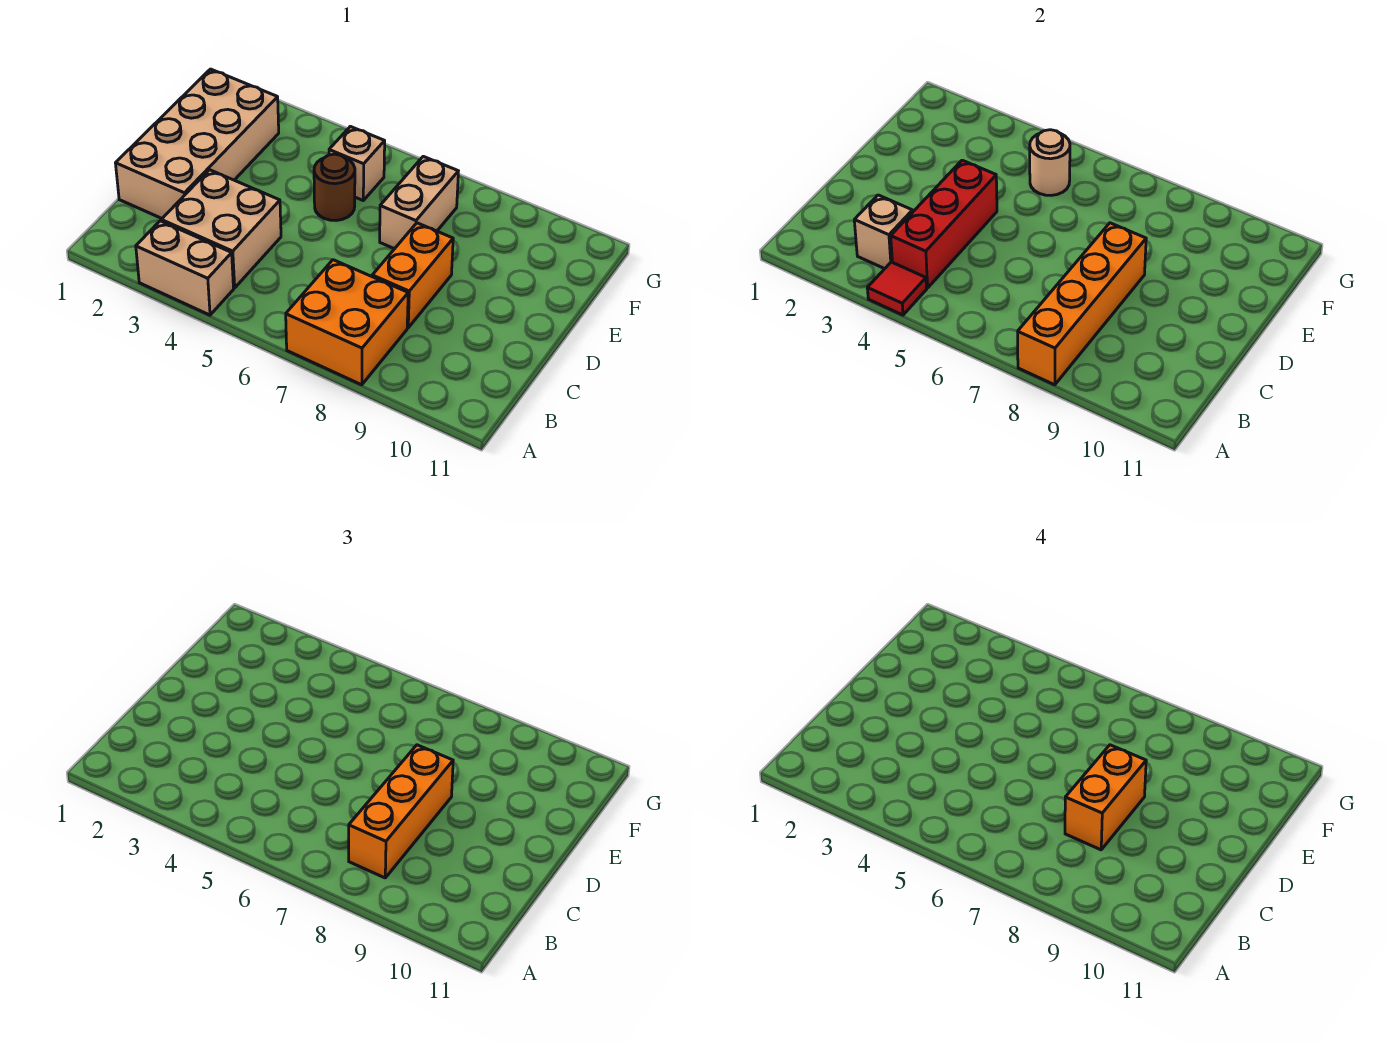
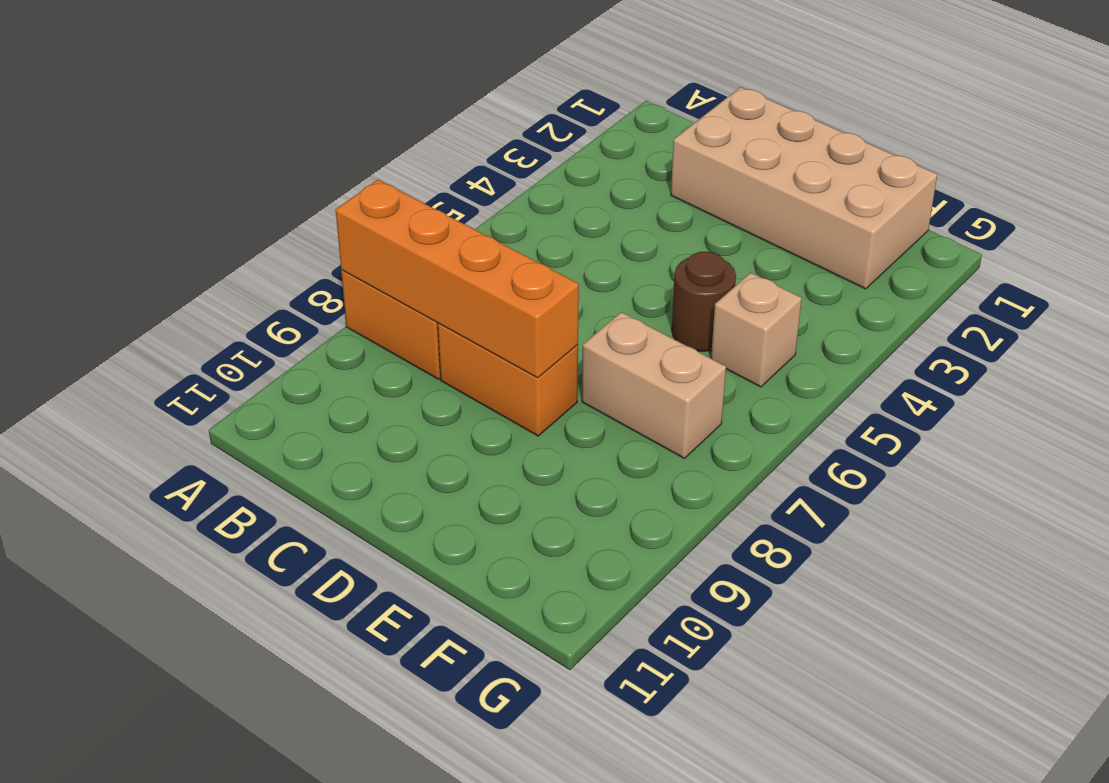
none -> tan 1x2 brick [136,221,234,315]
none -> tan 2x2 brick [161,170,281,288]
none -> red 1x1 tile [867,262,927,315]

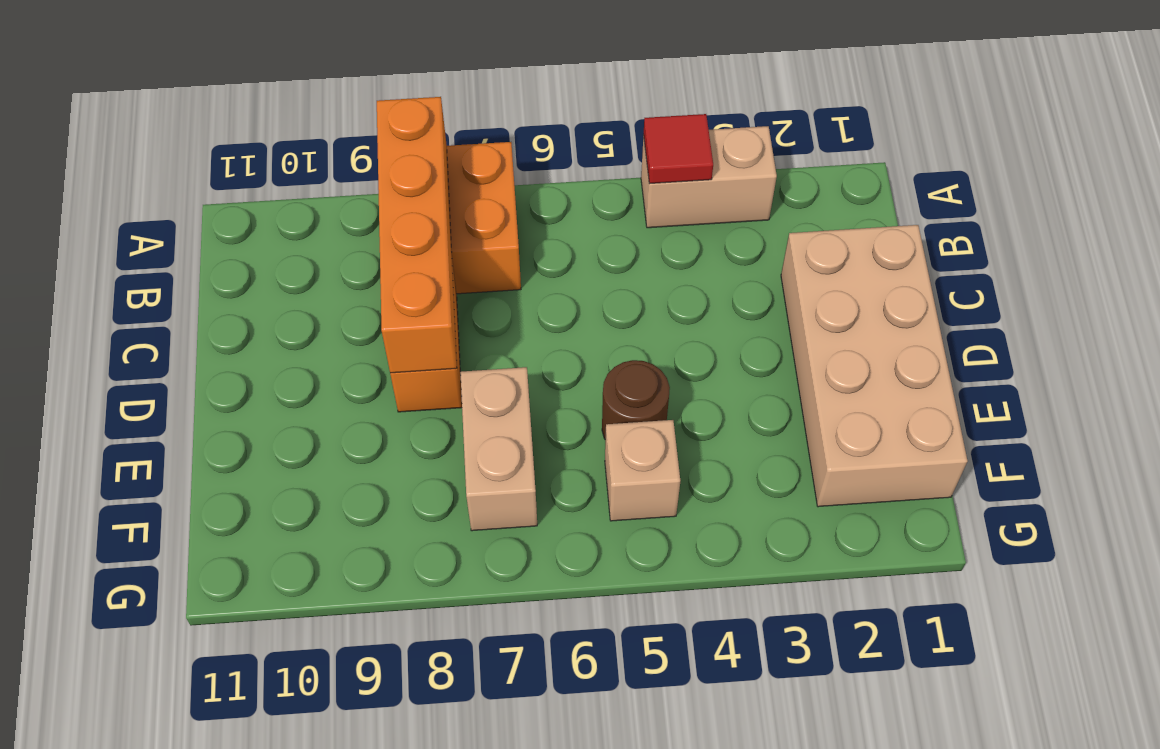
none -> tan 2x2 brick [161,170,281,288]
none -> tan 1x1 brick [854,195,913,269]
none -> red 1x3 brick [891,160,997,288]

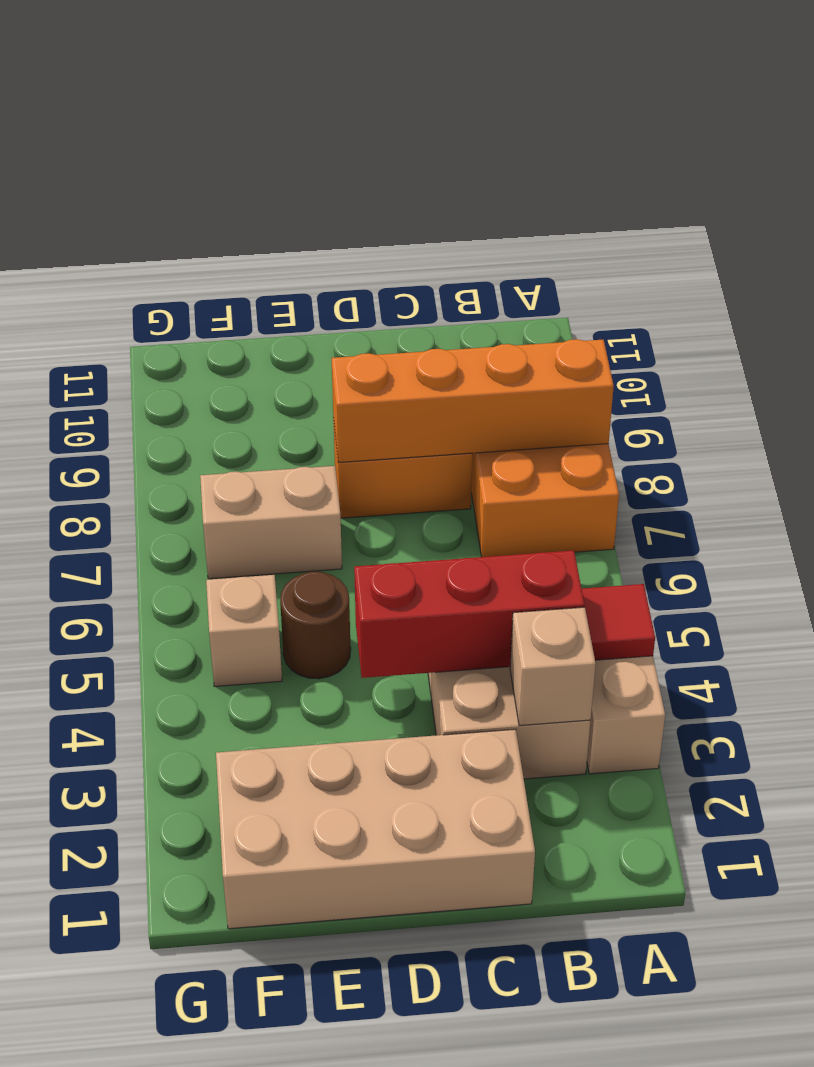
none -> tan 1x1 round brick [1030,130,1070,195]
none -> orange 1x3 brick [349,745,453,878]
none -> orange 1x2 brick [1065,745,1146,850]

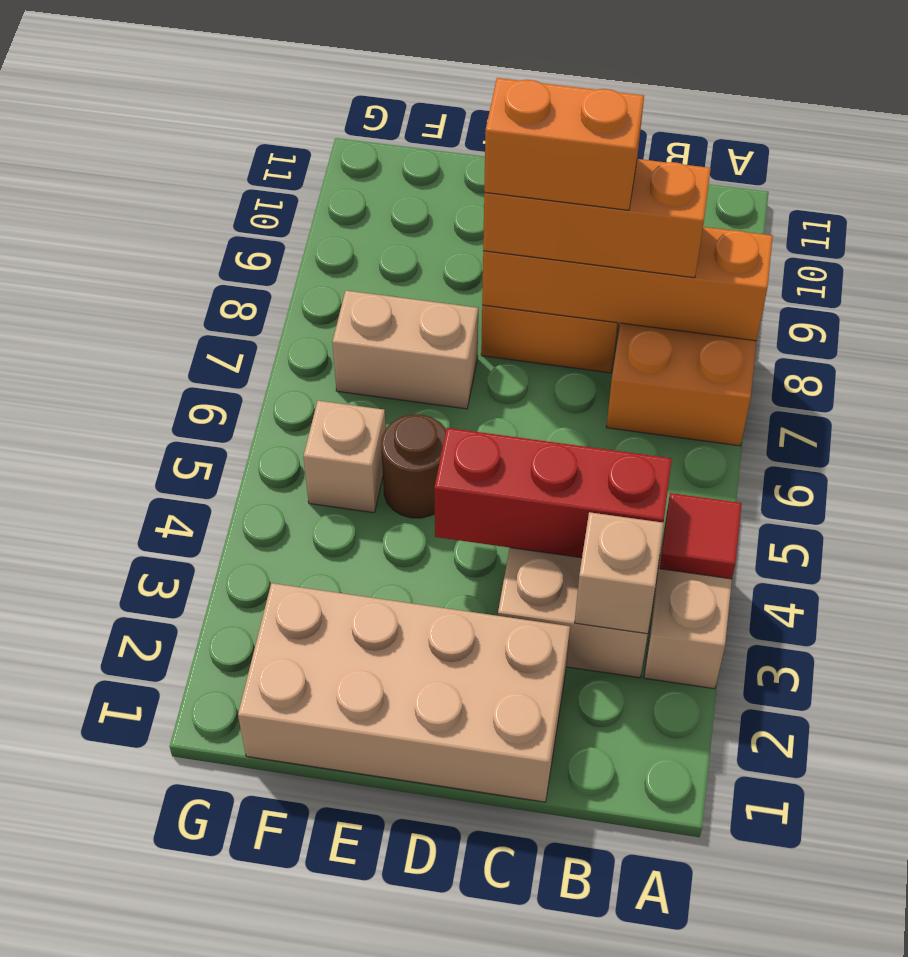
none -> tan 1x1 round brick [1030,130,1070,195]

